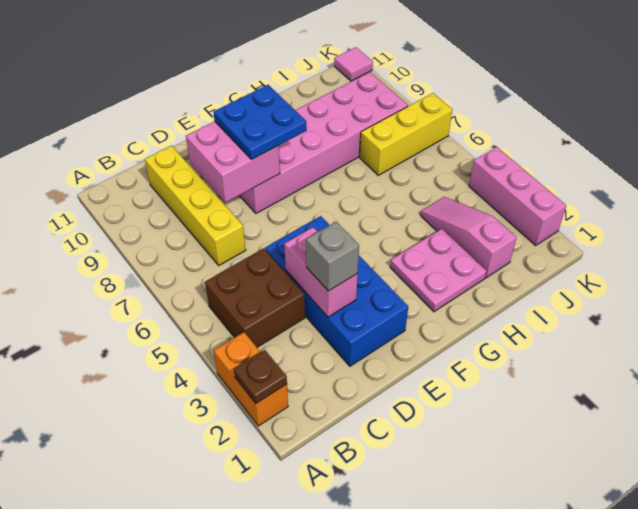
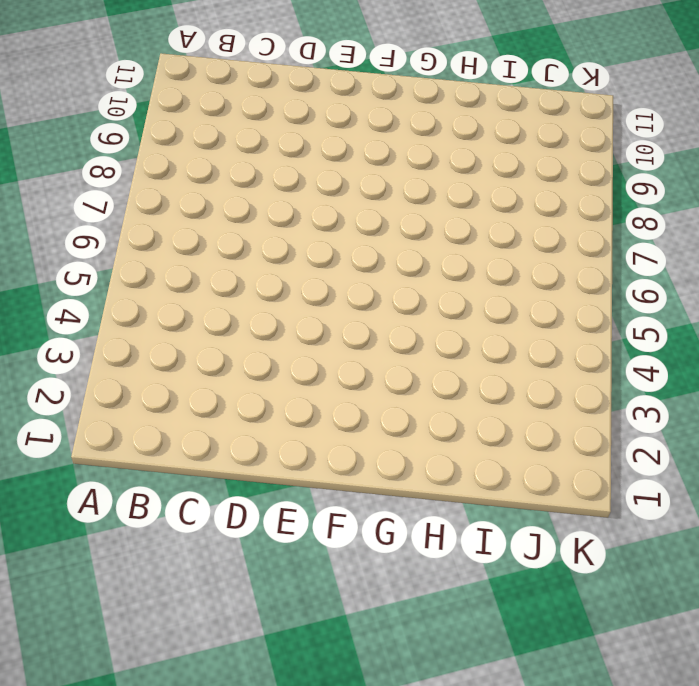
none -> orange 1x2 brick [214,332,288,426]
none -> brown 2x2 brick [205,248,305,347]
none -> yellow 1x4 brick [145,146,246,265]

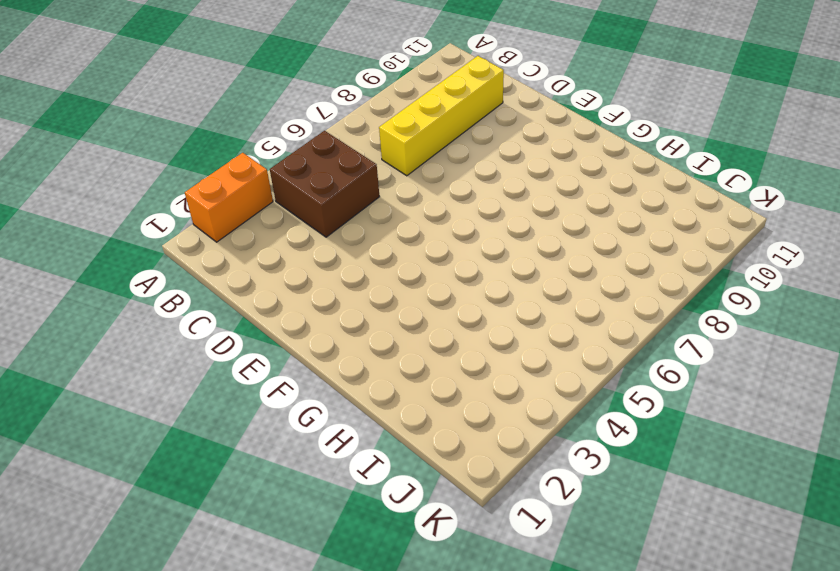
none -> blue 2x4 brick [265,216,408,366]
none -> pink 2x6 brick [239,72,408,213]
none -> pink 2x2 plate [390,229,487,312]

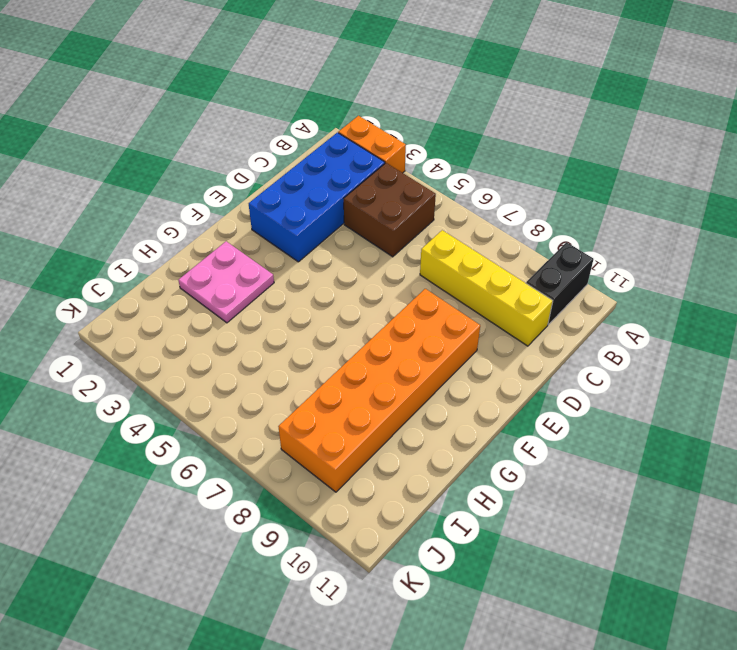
black 1x2 brick [526,242,594,325] -> none
blue 2x4 brick [249,132,385,262] -> blue 2x4 brick turned to [265,216,408,366]
orange 2x6 brick [278,289,480,492] -> pink 2x6 brick [239,72,408,213]
none -> pink 1x3 slope [420,197,517,278]
none -> yellow 1x3 brick [360,93,452,175]
none -> pink 1x3 brick [469,147,566,245]

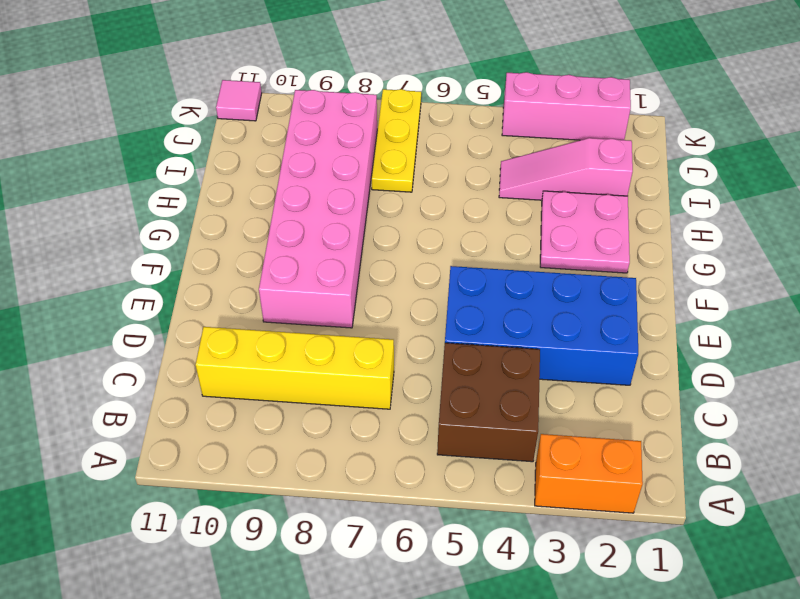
yellow 1x3 plate [372,89,421,192] -> yellow 1x3 brick [360,93,452,175]
none -> brown 1x1 plate [234,350,287,403]
none -> pink 1x2 brick [284,227,358,317]
none -> pink 2x2 brick [186,121,280,203]

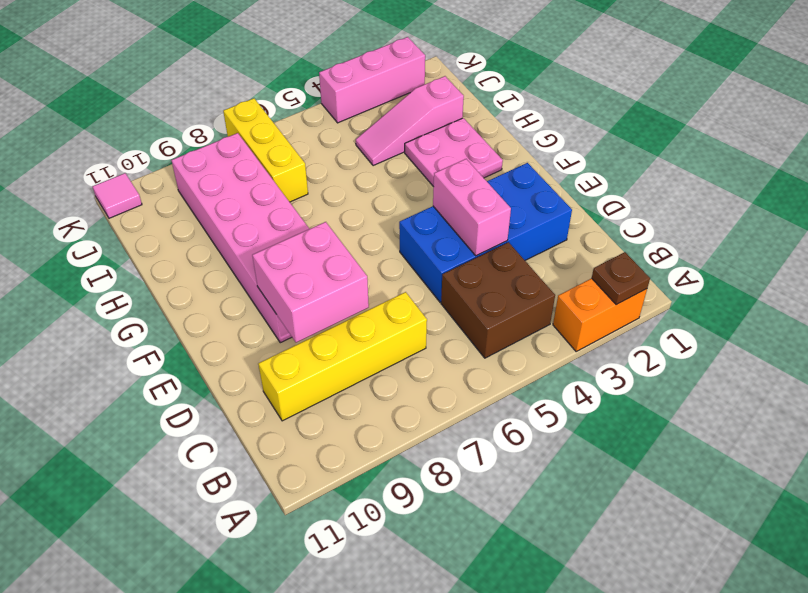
pink 1x2 brick [433,159,511,256] -> pink 1x2 brick turned to [284,227,358,317]
none -> grey 1x1 brick [306,222,359,291]
none -> blue 2x2 plate [213,85,307,159]

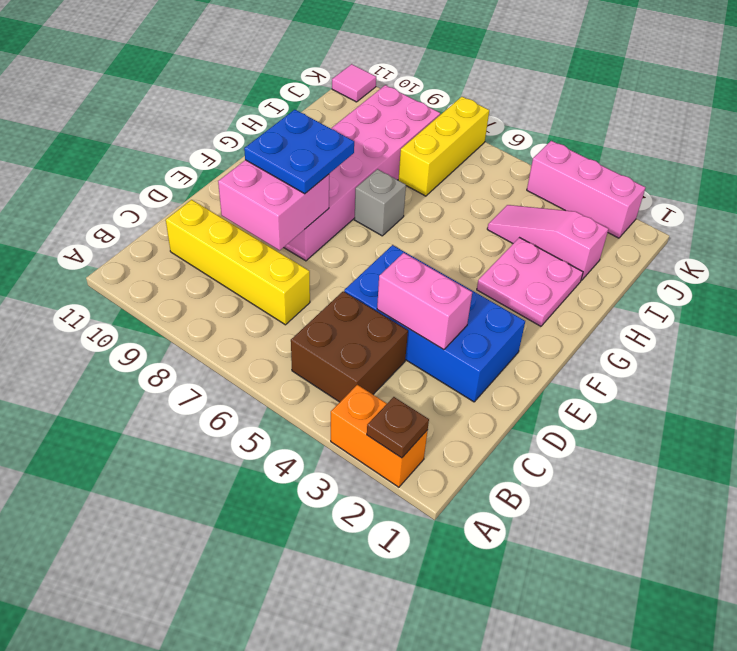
grey 1x1 brick [355,169,406,236] -> grey 1x1 brick moved to [306,222,359,291]

